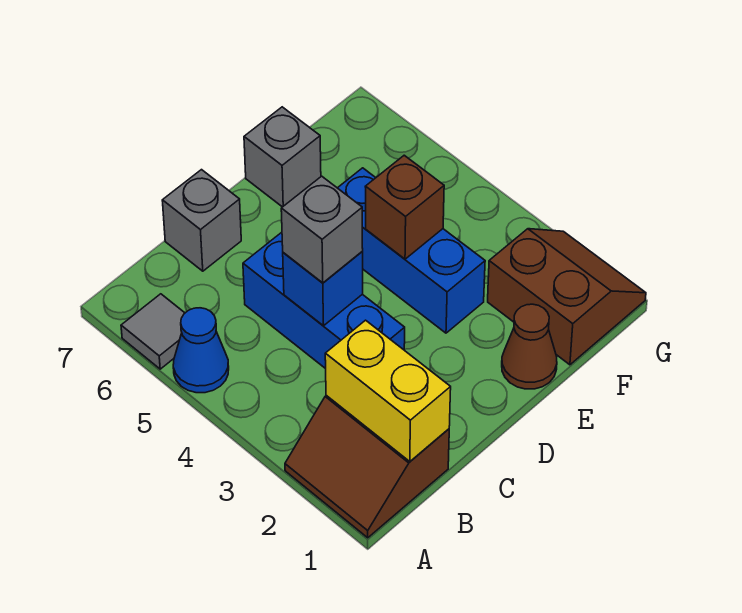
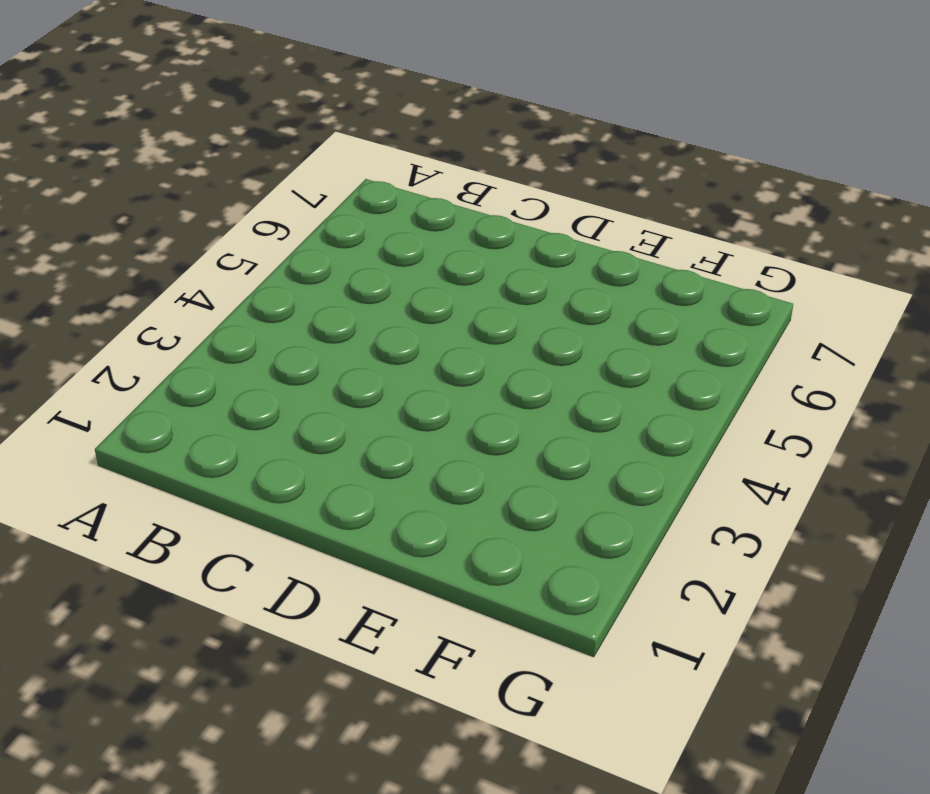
none -> brown 2x2 slope [285,395,449,538]
none -> blue 1x1 cone [173,308,229,393]
none -> grey 1x1 tile [121,294,185,369]

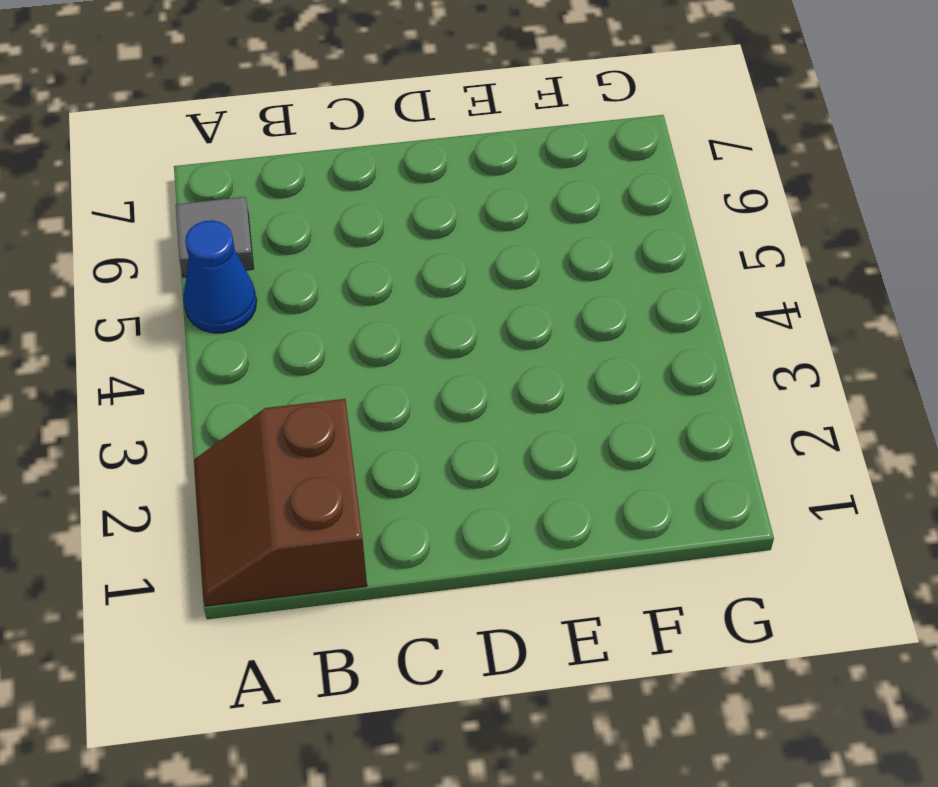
none -> blue 1x3 brick [243,232,405,369]
none -> grey 1x1 brick [162,170,241,271]
none -> brown 1x1 cone [502,304,557,389]

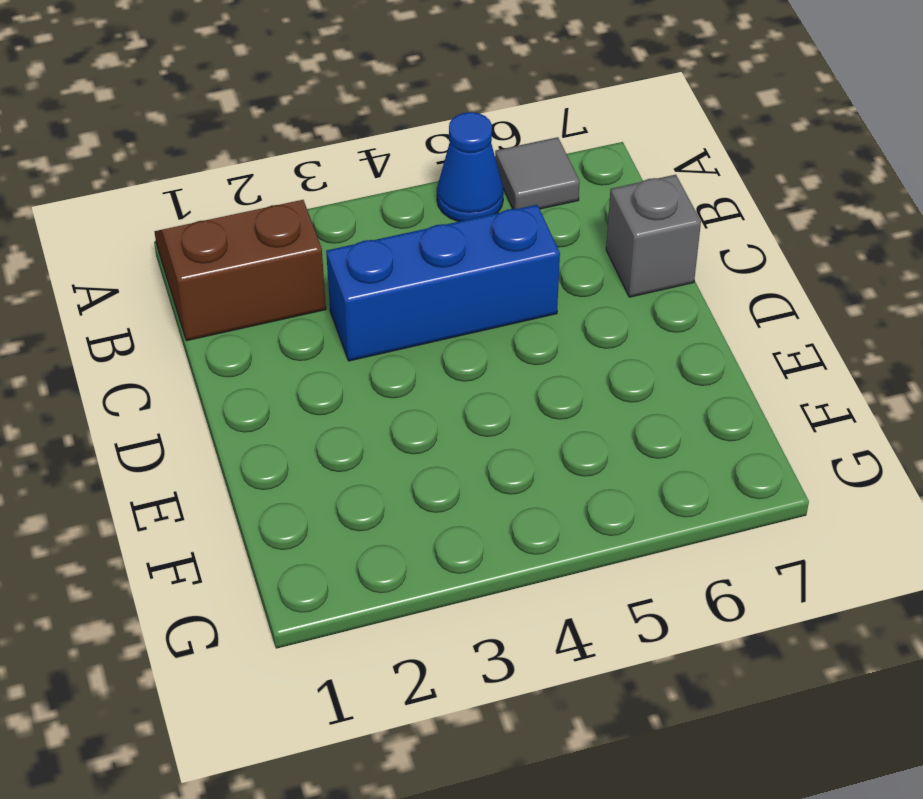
none -> brown 1x1 cone [502,304,557,389]
none -> blue 1x3 brick [338,168,485,333]
none -> grey 1x1 brick [244,107,321,207]

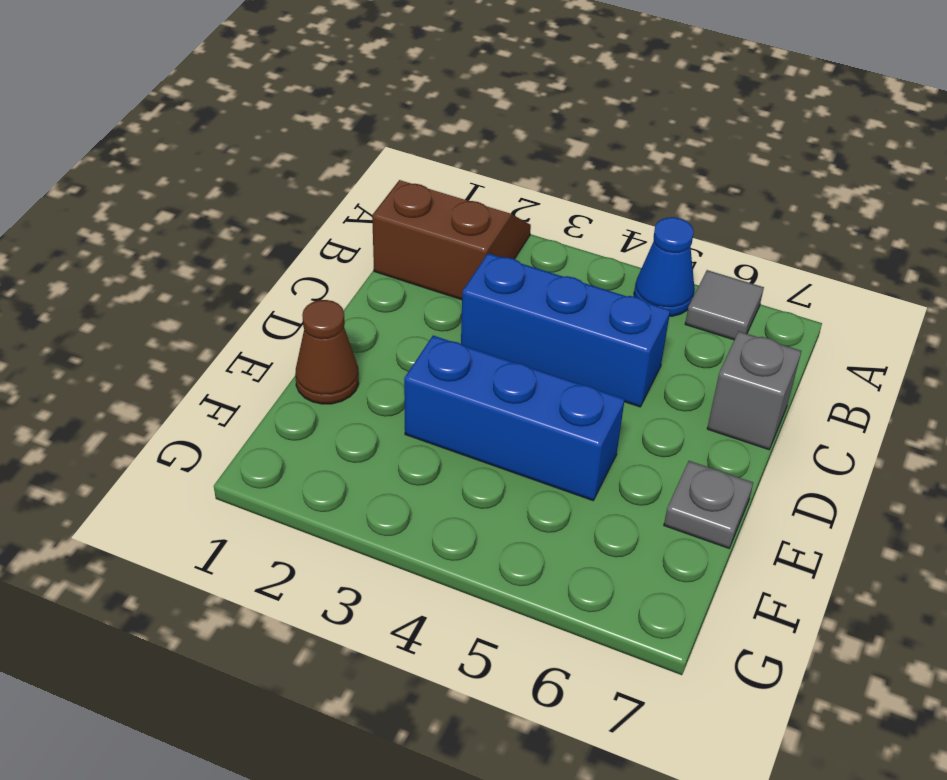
grey 1x1 plate [664,461,753,548] -> grey 1x1 brick [244,107,321,207]
none -> brown 2x2 slope [488,229,646,365]
none -> yellow 1x2 brick [325,320,451,462]
none -> blue 1x1 brick [283,252,363,326]

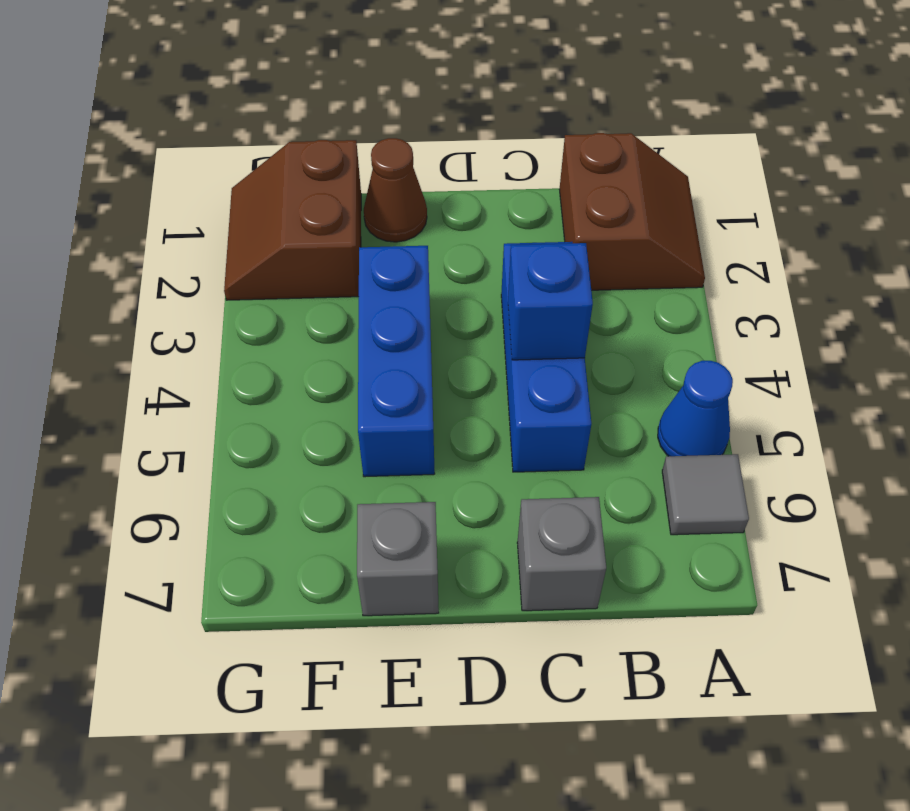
none -> yellow 1x2 brick [325,320,451,462]
none -> brown 1x1 brick [365,155,444,259]
none -> grey 1x1 brick [281,176,363,283]

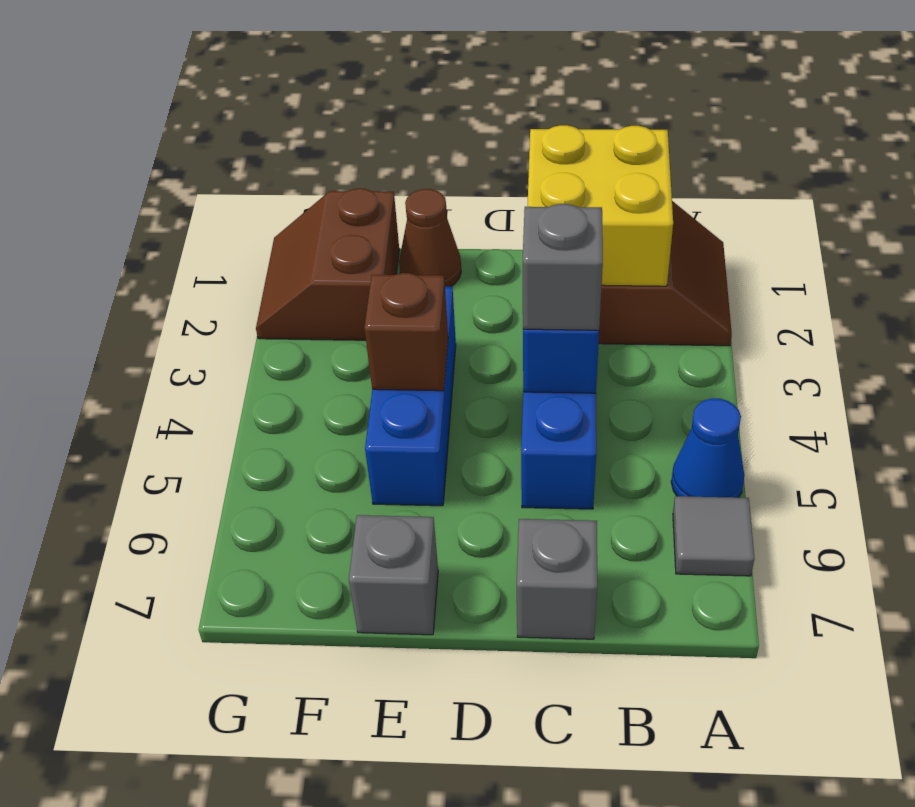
yellow 2x2 brick [527,125,673,286] -> yellow 1x2 brick [325,320,451,462]

